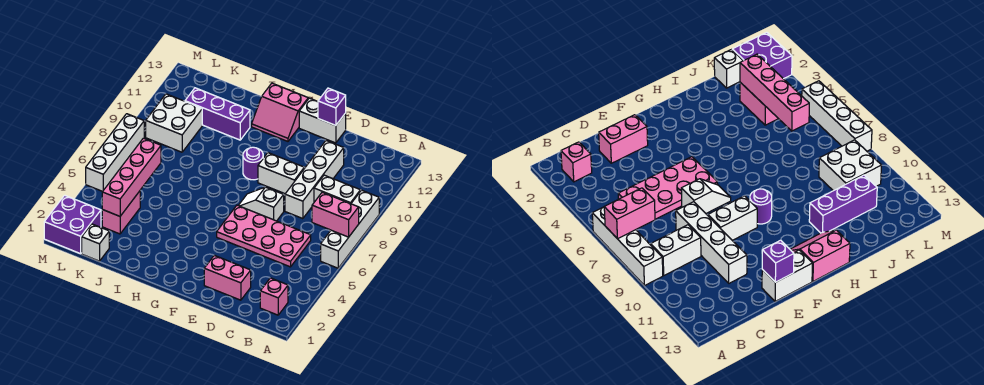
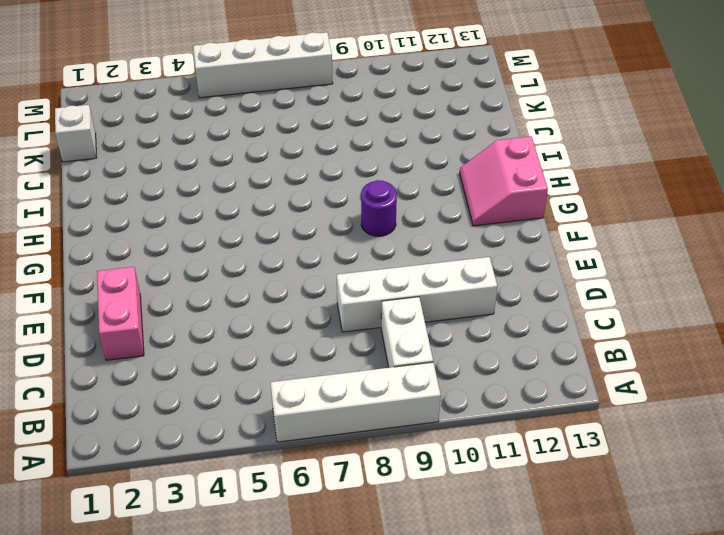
none -> pink 1x1 brick [260,278,288,315]
none -> pink 2x4 plate [217,205,311,267]
none -> white 1x2 slope [238,187,284,221]

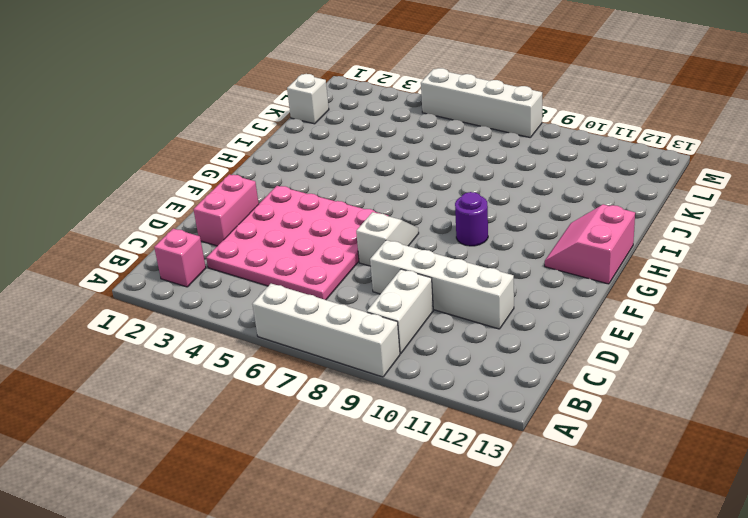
pink 4x4 plate [206,186,388,300] -> pink 2x4 plate [217,205,311,267]
none -> white 1x2 brick [258,153,304,194]
none -> white 1x2 brick [299,98,346,143]
none -> purple 1x3 brick [185,88,250,140]

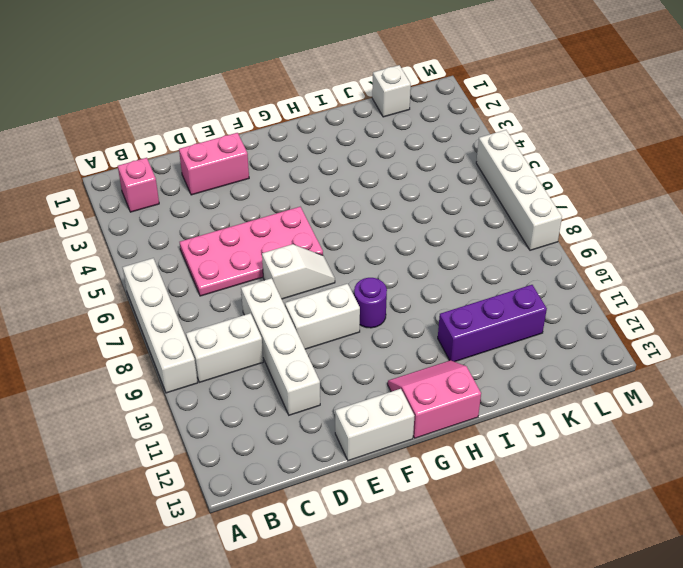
none -> pink 1x2 brick [102,191,140,234]
none -> white 2x2 brick [146,94,202,152]
none -> purple 2x2 brick [44,195,101,254]

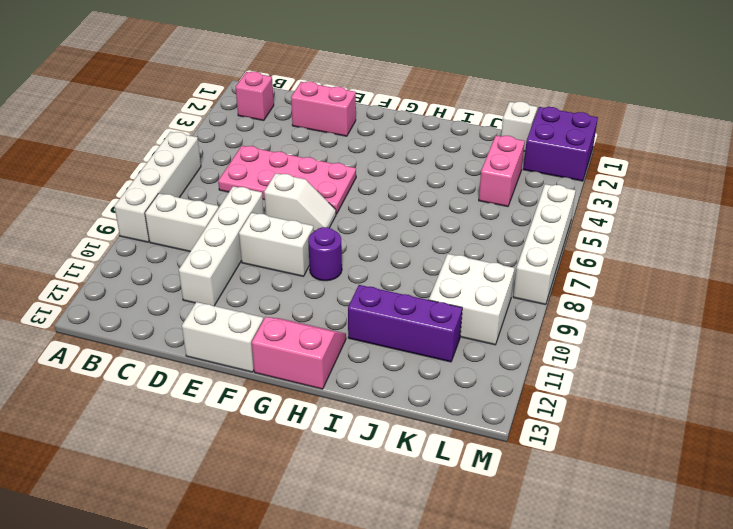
none -> pink 1x2 brick [312,192,359,237]
none -> purple 1x1 brick [318,88,346,126]
none -> pink 1x4 brick [102,138,161,216]

